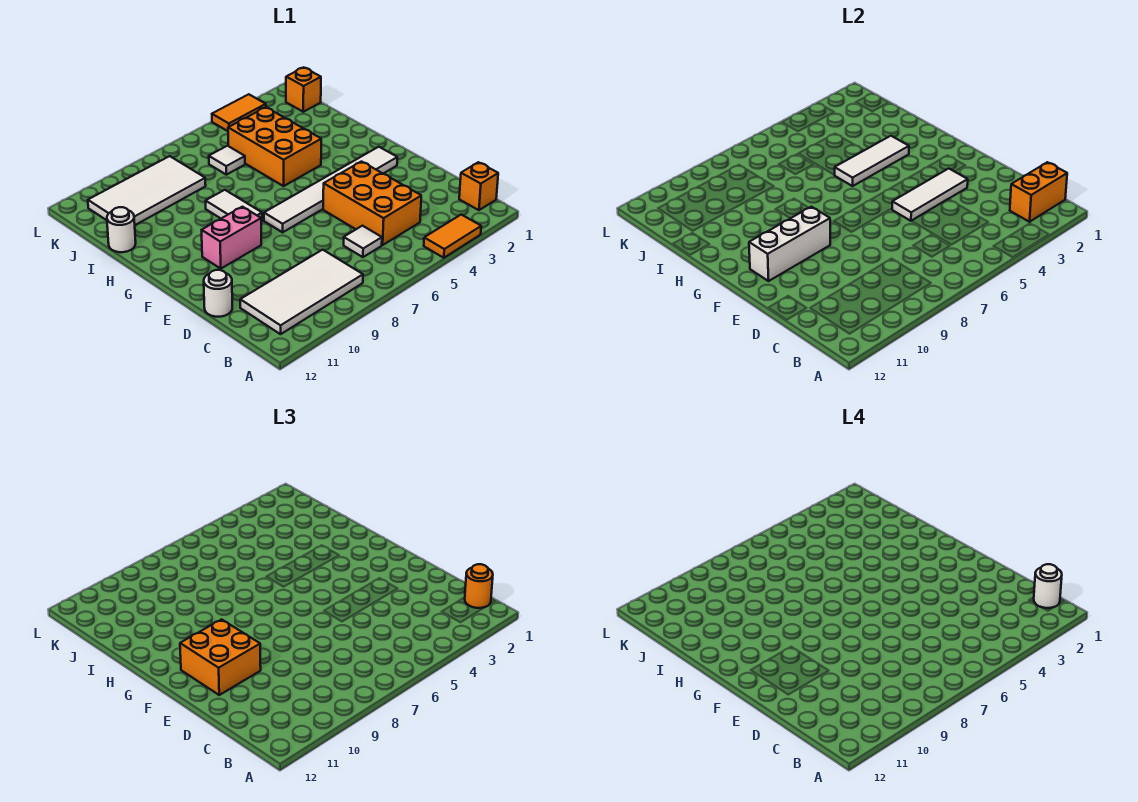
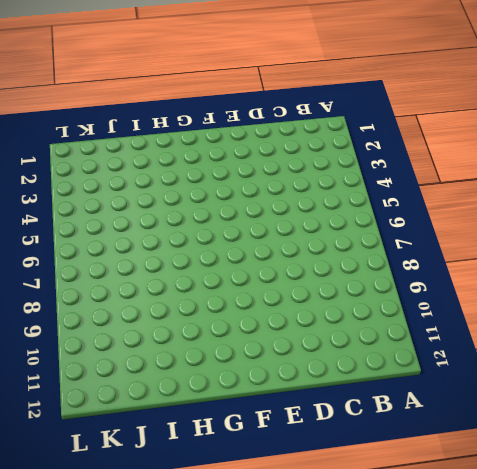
none -> orange 1x2 tile [424,215,481,258]
none -> orange 1x1 brick [459,162,498,210]
none -> white 2x4 tile [240,250,363,334]

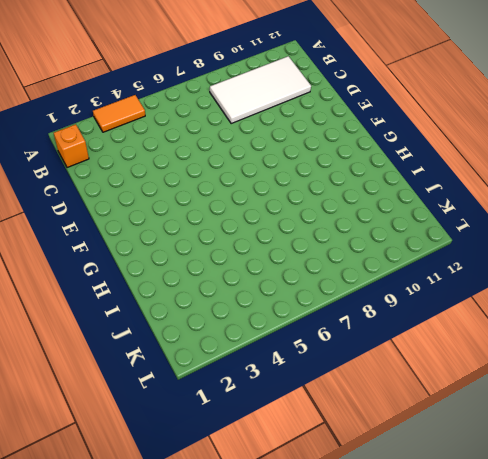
none -> orange 2x3 brick [323,162,421,245]
none -> white 1x1 tile [344,226,382,257]
none -> white 1x1 round brick [204,270,232,317]

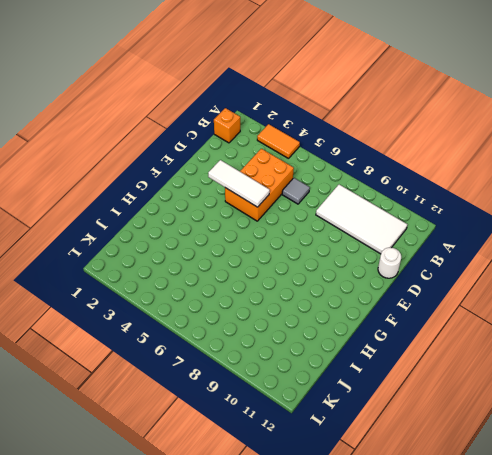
grey 1x1 tile [282,178,310,204] -> white 1x1 tile [344,226,382,257]
none -> white 1x6 tile [264,147,397,232]
none -> pink 1x2 brick [202,207,261,269]
none -> white 1x2 tile [206,190,262,222]

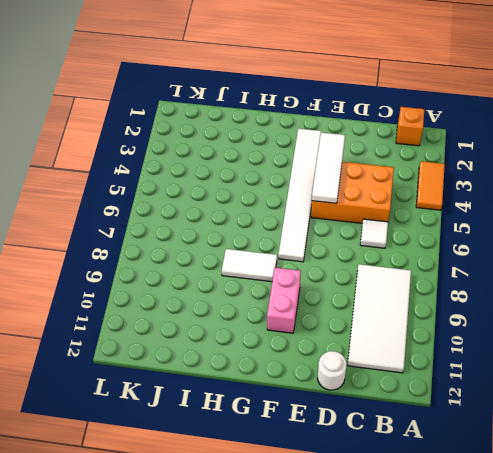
none -> orange 2x3 brick [228,107,321,186]
none -> white 1x1 round brick [107,207,136,252]
none -> white 1x1 tile [209,146,245,175]

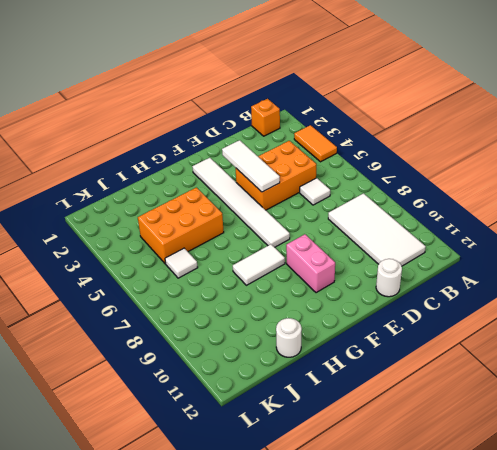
none -> white 2x4 tile [88,156,206,225]
none -> orange 1x1 brick [286,67,321,112]
none -> orange 1x2 tile [212,94,266,131]

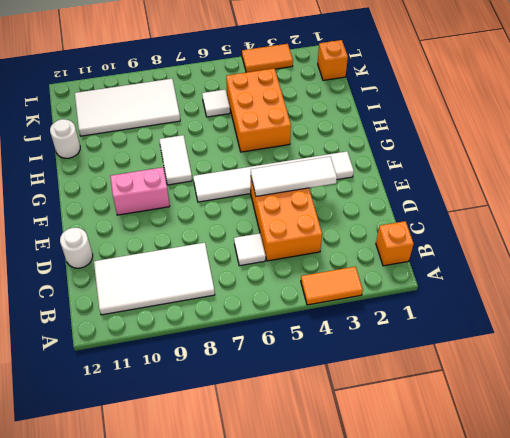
none -> orange 1x2 brick [1010,162,1067,222]
none -> white 1x3 brick [749,207,830,281]
none -> white 1x3 tile [835,136,909,186]

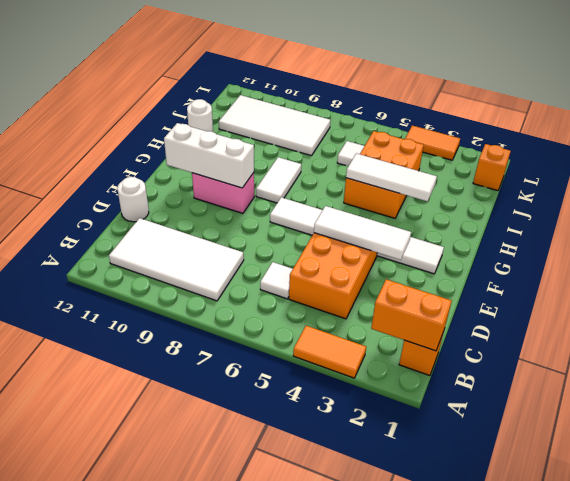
none -> orange 1x1 round brick [465,564,493,608]
none -> orange 2x2 brick [180,619,261,695]
none -> white 1x1 round brick [1034,564,1062,608]

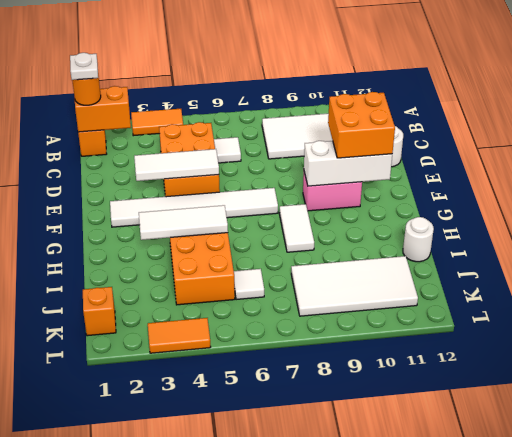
white 1x1 plate [70,53,98,80] -> white 1x1 round brick [1034,564,1062,608]

